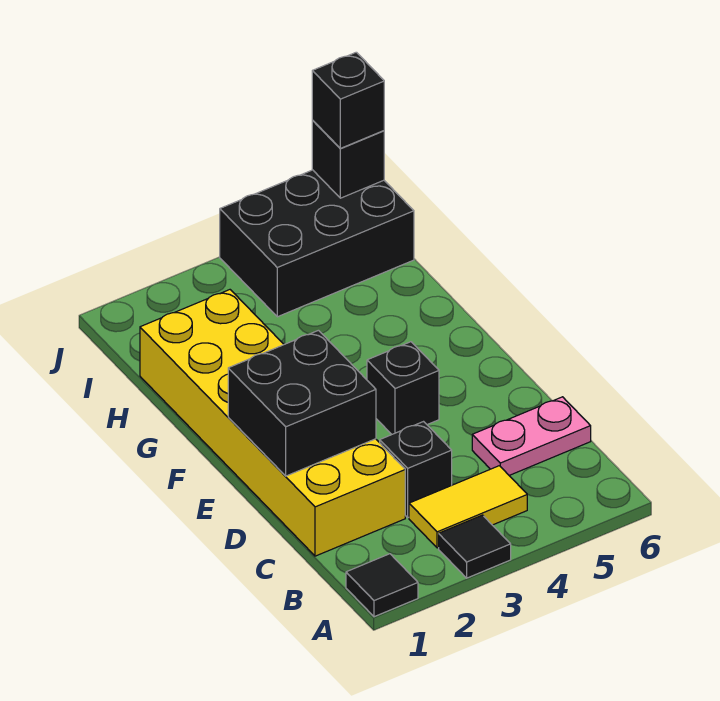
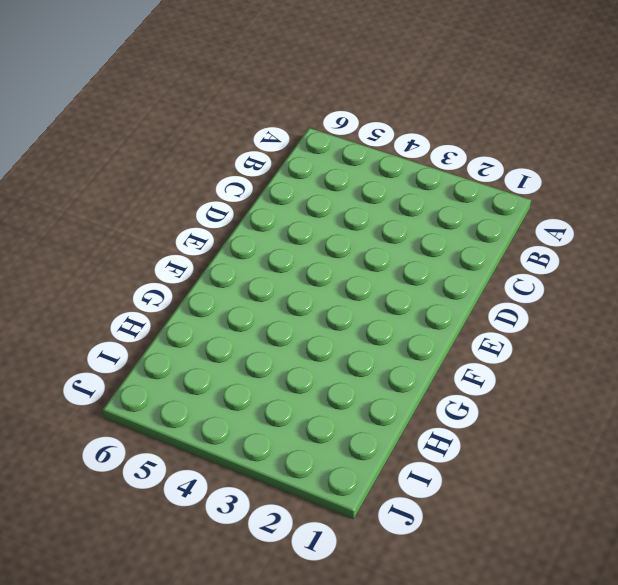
none -> black 1x1 tile [346,554,418,617]
none -> black 1x1 tile [439,515,511,578]

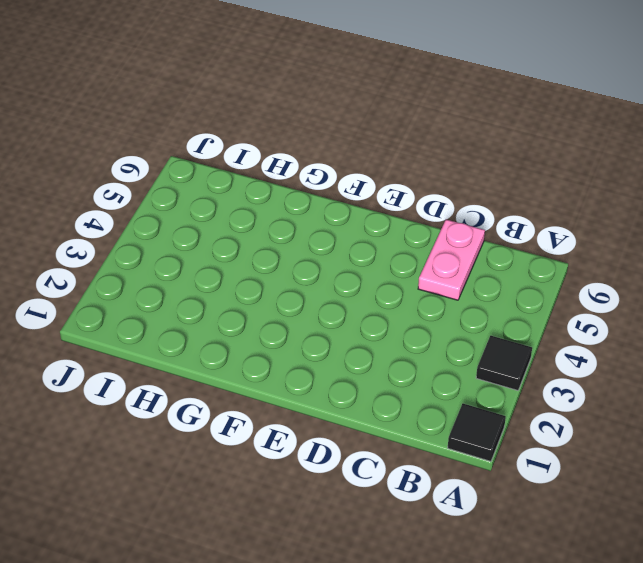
none -> yellow 1x2 tile [409,466,527,548]
none -> yellow 2x6 brick [140,290,405,556]

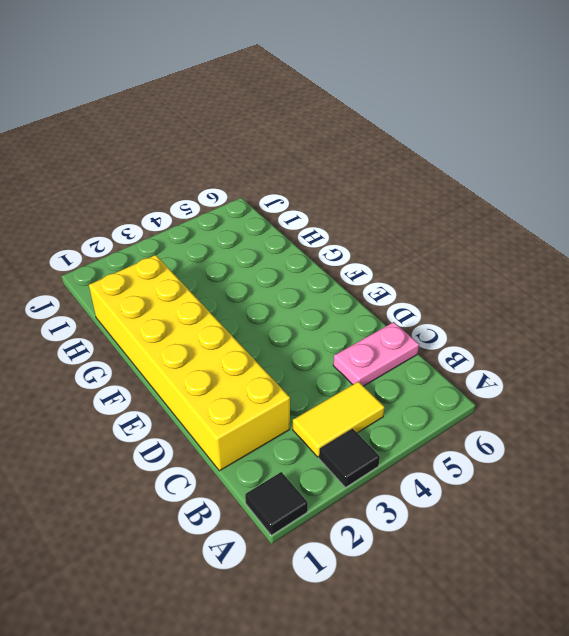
none -> black 1x1 brick [380,422,452,517]
none -> black 1x1 brick [367,342,439,434]

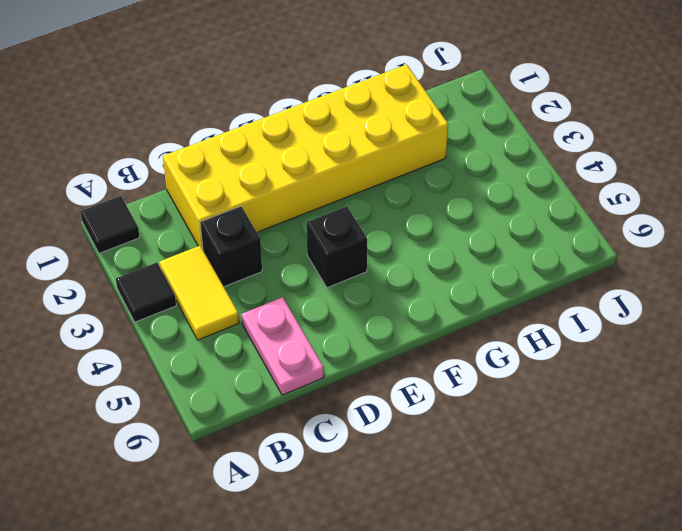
none -> black 2x3 brick [220,170,414,317]
none -> black 2x2 brick [228,330,376,476]

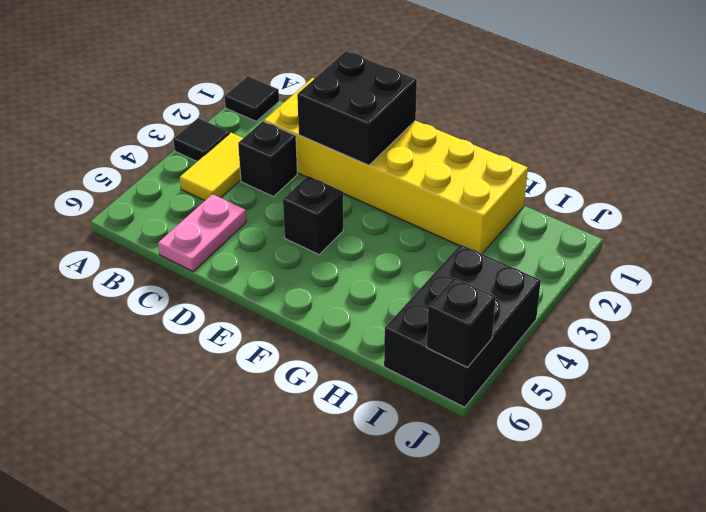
none -> black 1x1 brick [312,52,384,148]

